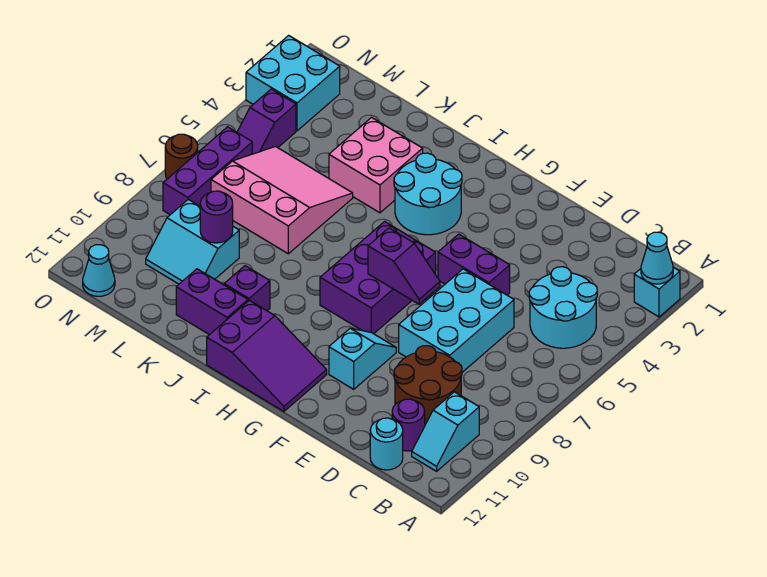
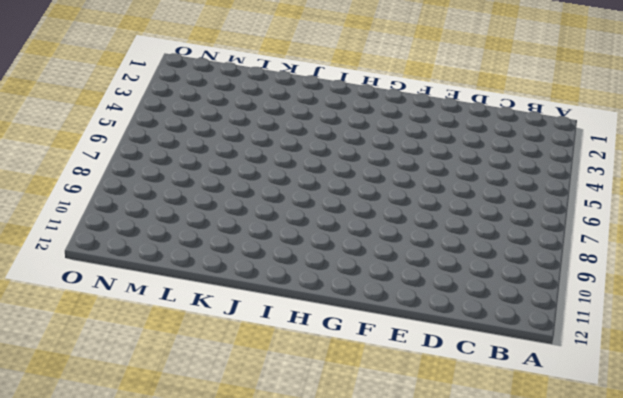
none -> cyan 1x1 brick [634,267,680,317]
none -> cyan 2x2 round brick [529,267,597,348]
none -> cyan 1x2 slope [412,392,479,471]

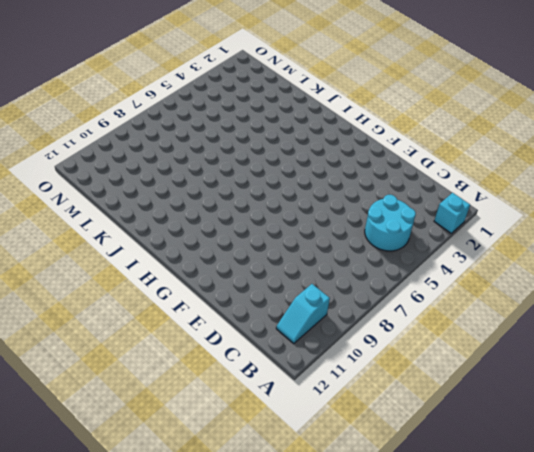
none -> brown 2x2 round brick [394,346,462,425]
none -> purple 1x1 round brick [392,399,425,451]
none -> cyan 1x1 round brick [370,418,403,470]

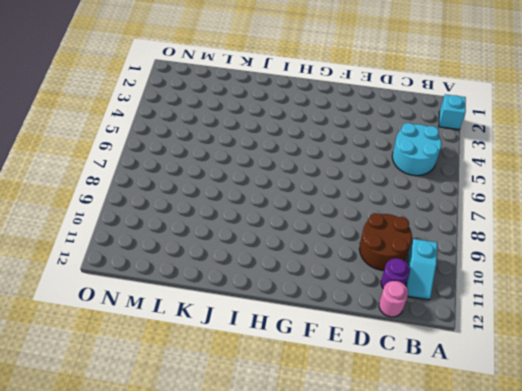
pink 1x1 round brick [379,281,408,317] -> cyan 1x1 round brick [370,418,403,470]
none -> cyan 2x3 brick [399,269,514,372]
none -> purple 1x2 brick [438,234,510,295]
none -> cyan 1x2 slope [329,328,396,389]

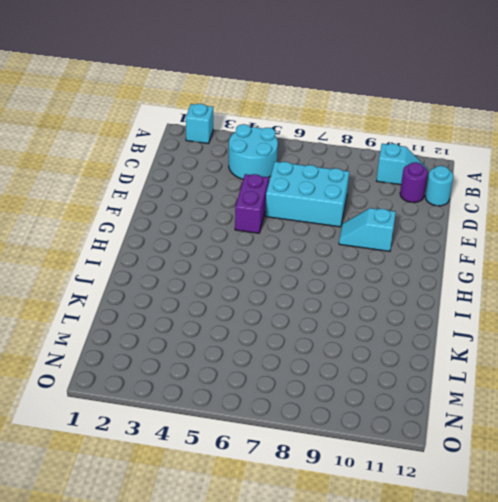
none -> brown 2x2 round brick [394,346,462,425]
none -> purple 2x3 brick [320,222,436,334]
none -> purple 2x3 slope [207,300,327,411]

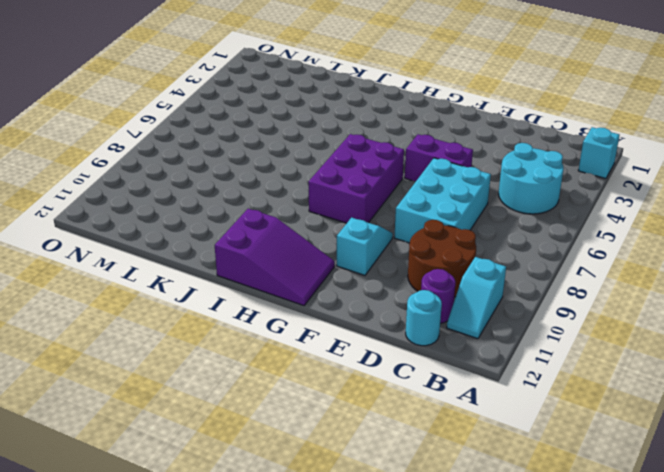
none -> cyan 2x2 round brick [394,153,462,235]
none -> pink 2x2 brick [329,118,423,213]
none -> purple 1x1 brick [224,266,270,311]

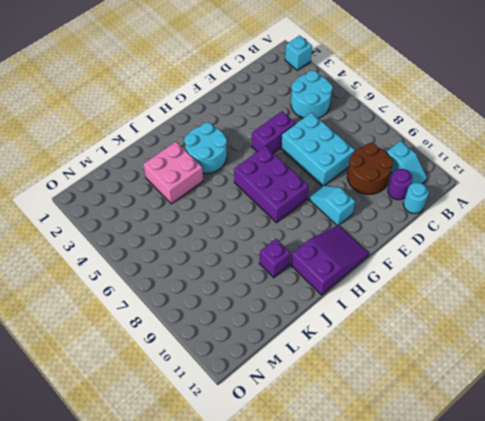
none -> purple 1x2 brick [176,269,248,335]
none -> pink 3x3 slope [211,147,353,254]
none -> cyan 2x2 slope [146,199,239,284]

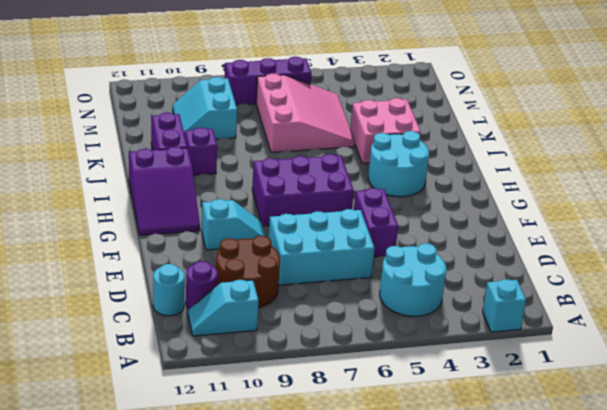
none -> cyan 2x2 brick [246,35,340,131]
none -> purple 1x2 slope [237,89,296,154]
none -> cyan 1x1 cone [83,245,115,296]

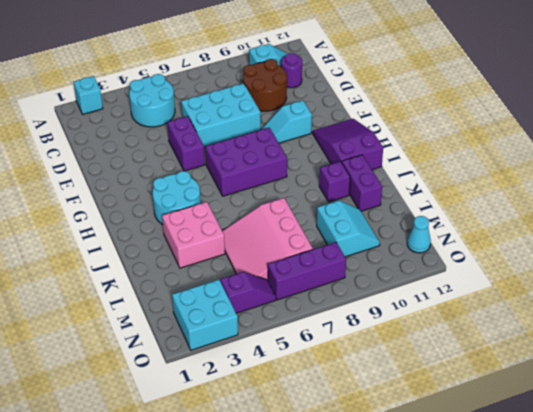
none -> cyan 1x1 round brick [370,418,403,470]
none -> brown 1x1 round brick [165,134,198,179]
none -> cyan 1x1 cone [641,232,673,284]

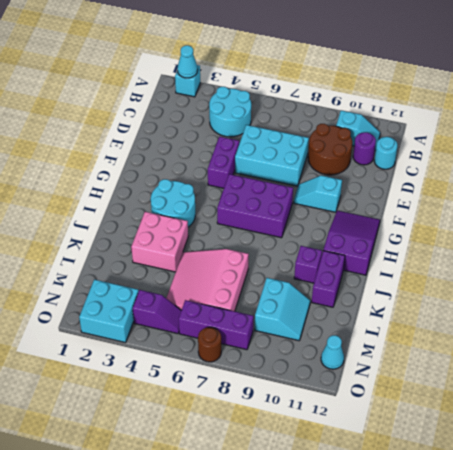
none -> purple 1x2 slope [368,228,440,304]
none -> purple 1x1 round brick [200,191,233,243]

